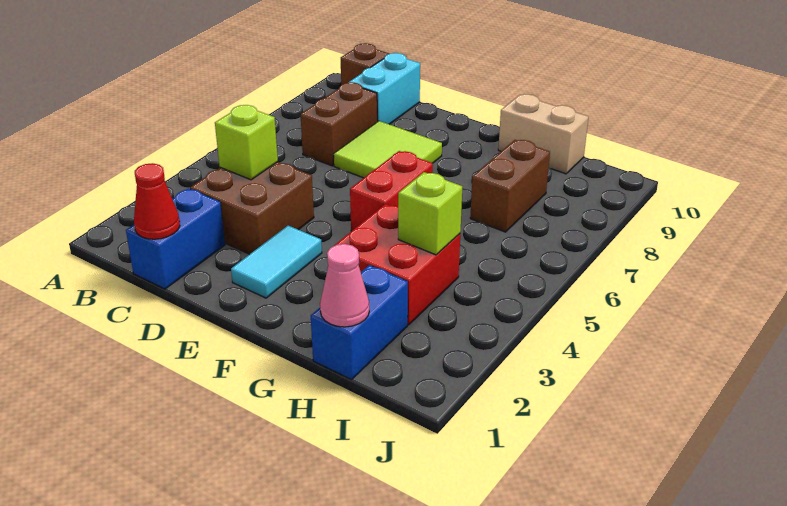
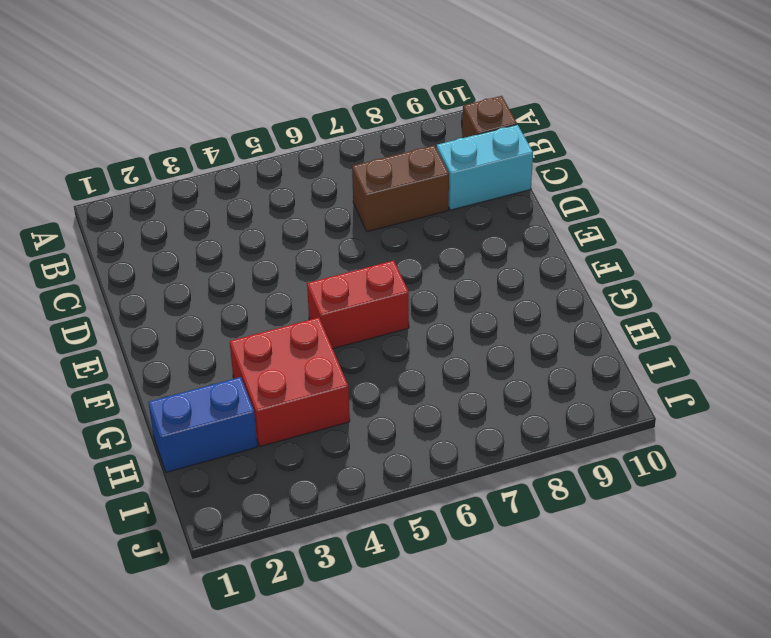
none -> blue 1x2 brick [126,188,225,289]
none -> brown 2x2 brick [190,162,314,254]
none -> lime 2x2 tile [334,121,442,178]

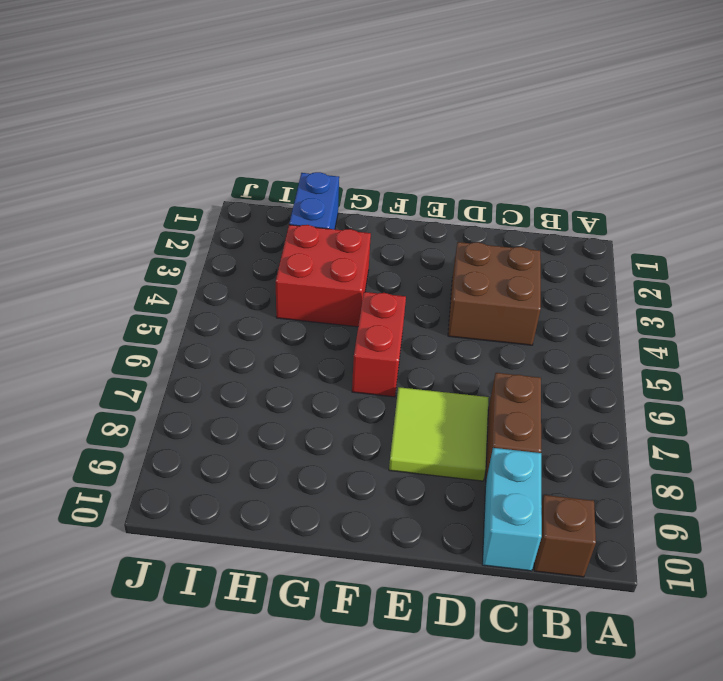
none -> blue 1x2 brick [126,188,225,289]
none -> cyan 1x2 tile [231,226,322,298]
none -> tan 1x2 brick [498,94,588,174]

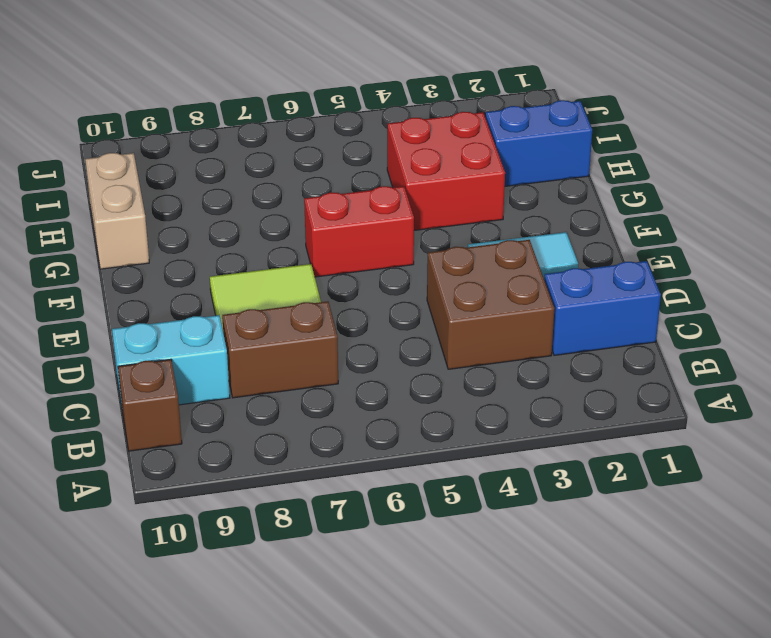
none -> brown 1x2 brick [470,140,550,232]
none -> red 1x1 cone [134,163,180,239]
none -> lime 1x1 brick [215,105,278,180]

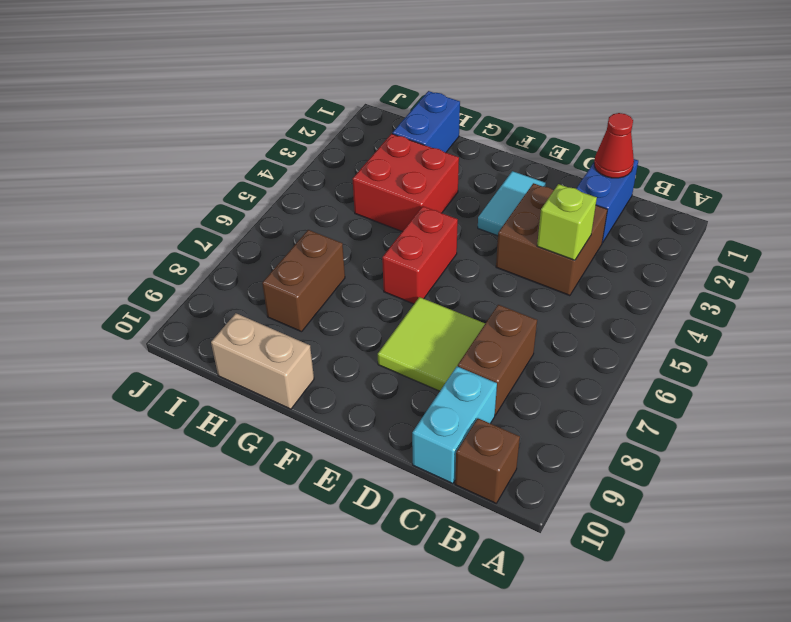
none -> pink 1x1 cone [320,244,369,327]
none -> lime 1x1 brick [398,172,462,255]

